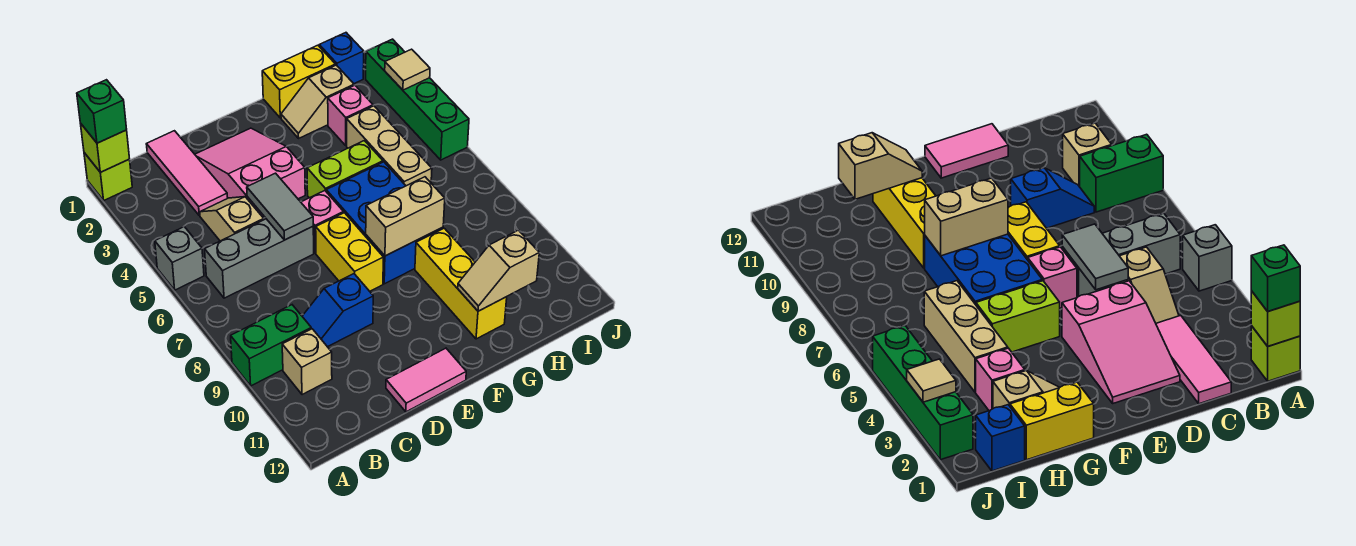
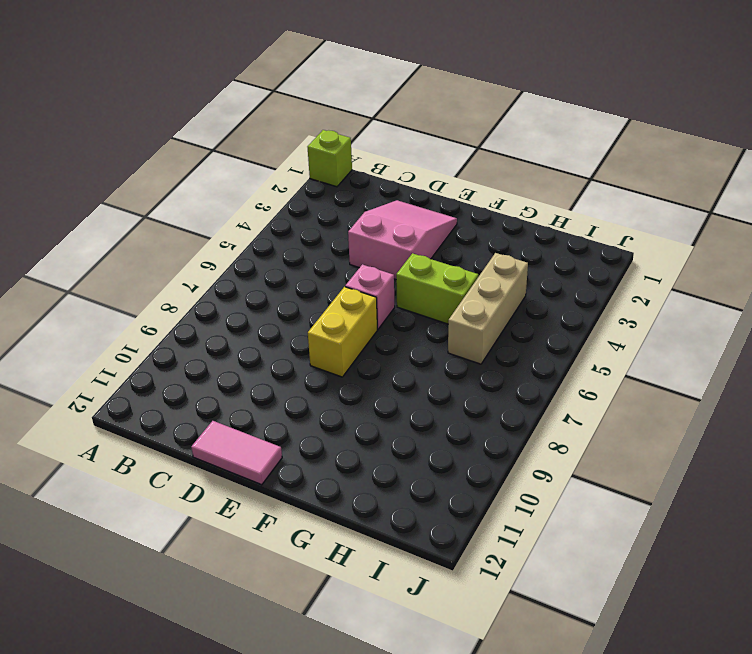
none -> grey 1x1 brick [155,227,204,290]
none -> green 1x2 brick [231,305,311,386]
none -> grey 1x3 brick [205,219,314,298]

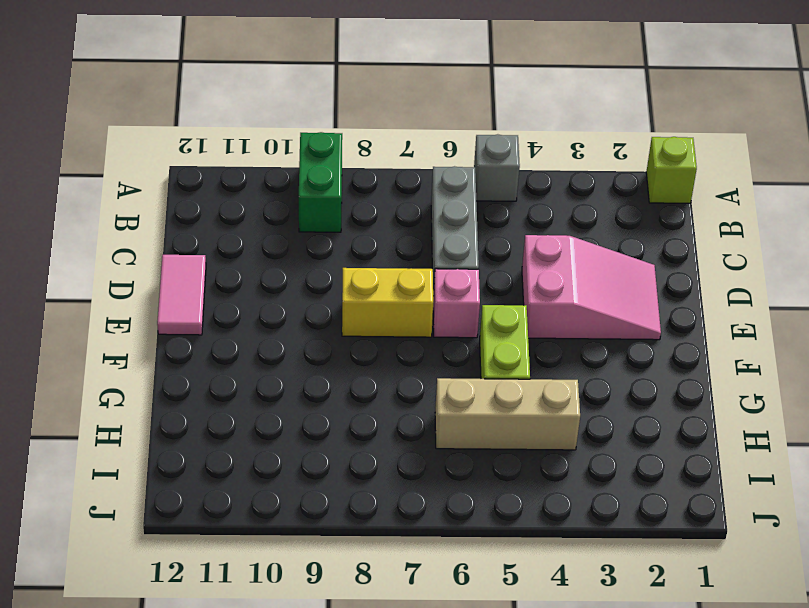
none -> tan 1x1 brick [282,329,332,395]
none -> pink 1x3 tile [146,131,228,216]
none -> tan 1x2 slope [200,197,264,241]

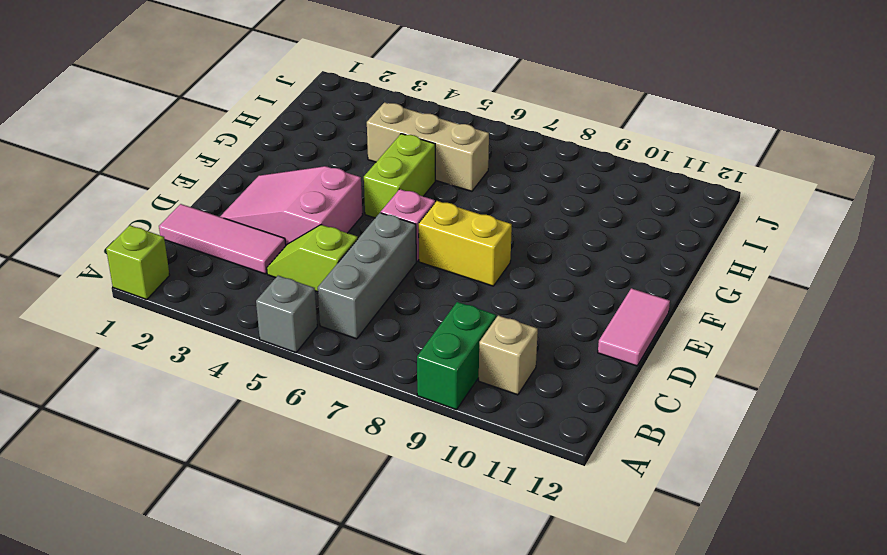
lime 1x2 slope [267,225,358,292] -> tan 1x2 slope [200,197,264,241]
none -> blue 1x2 slope [302,274,373,347]
none -> blue 2x3 brick [326,162,443,284]
none -> yellow 1x2 brick [262,45,335,118]

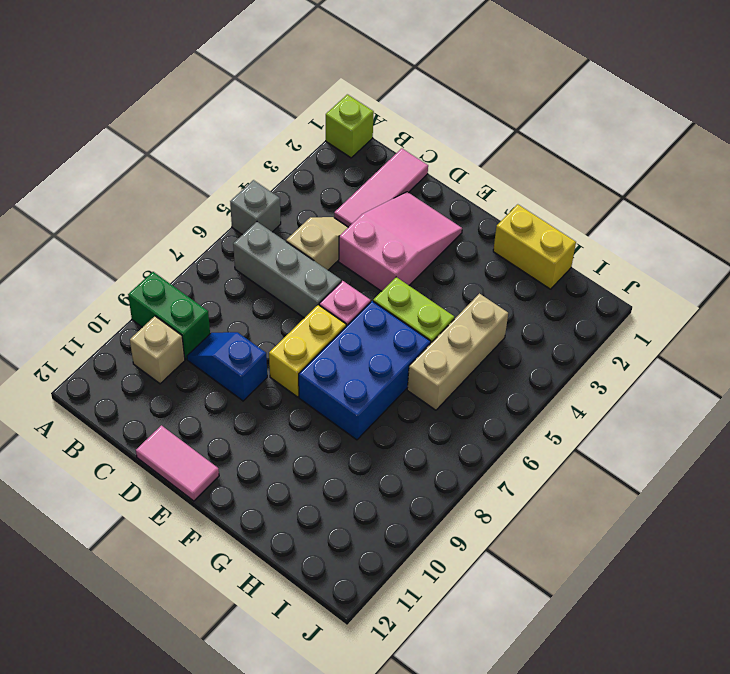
none -> tan 1x2 slope [281,65,354,138]
none -> yellow 1x3 brick [415,228,507,339]
none -> pink 1x1 brick [328,85,373,145]

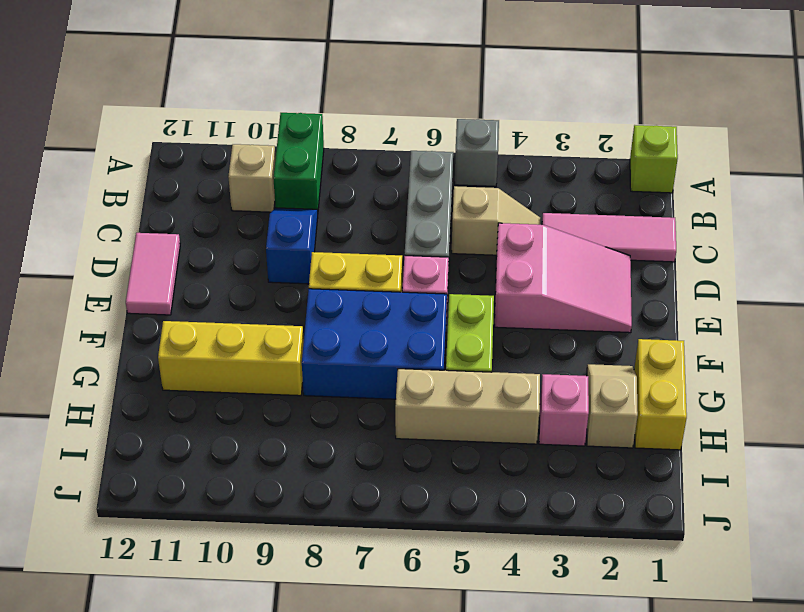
none -> blue 1x1 brick [319,33,364,84]
none -> green 1x4 brick [366,39,469,160]
none -> lime 1x1 brick [80,123,130,172]

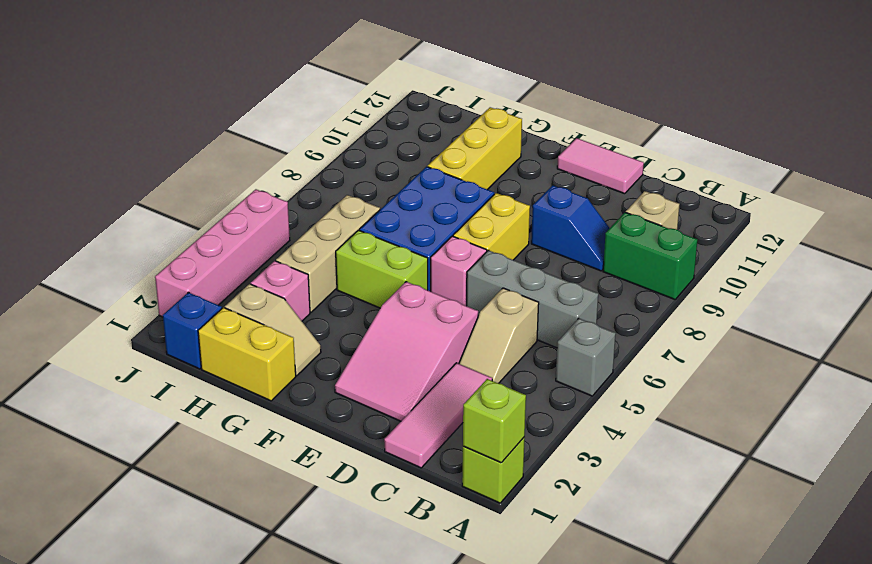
pink 1x4 brick [155,189,290,317] -> green 1x4 brick [366,39,469,160]
none -> grey 1x2 tile [247,173,313,240]
none -> tan 1x2 brick [366,177,445,256]
none -> tan 1x2 slope [458,230,539,311]

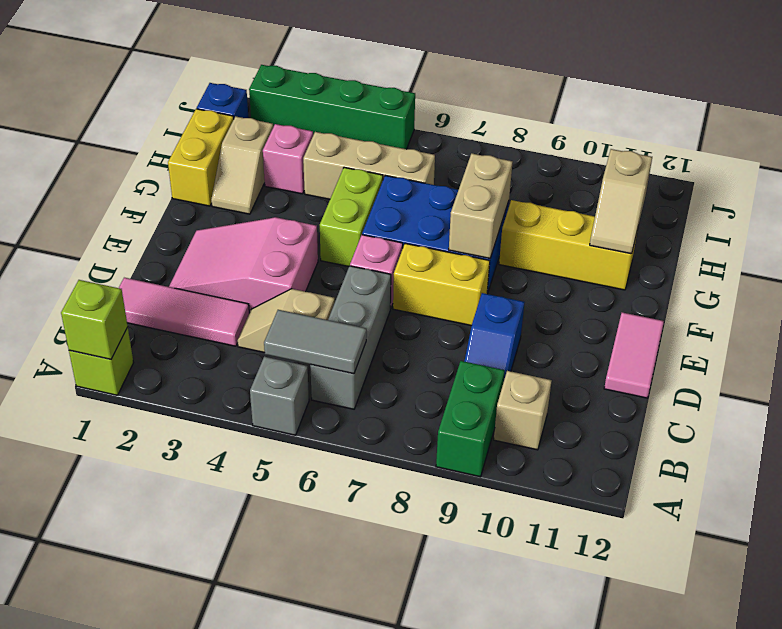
grey 1x2 tile [264,310,367,374] -> grey 1x2 tile moved to [247,173,313,240]
none -> tan 1x1 tile [385,49,430,90]
none -> green 1x1 brick [77,80,127,143]

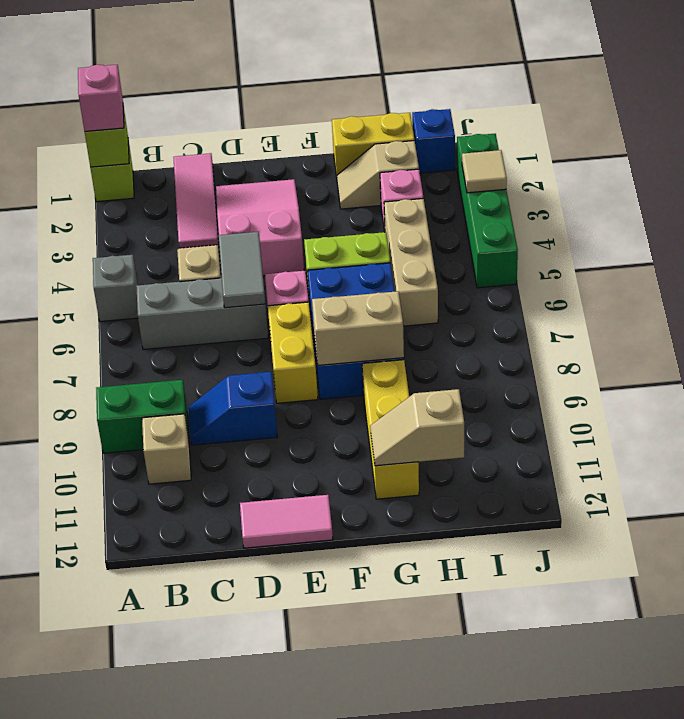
pink 1x1 brick [78,65,124,132] -> green 1x1 brick [77,80,127,143]

